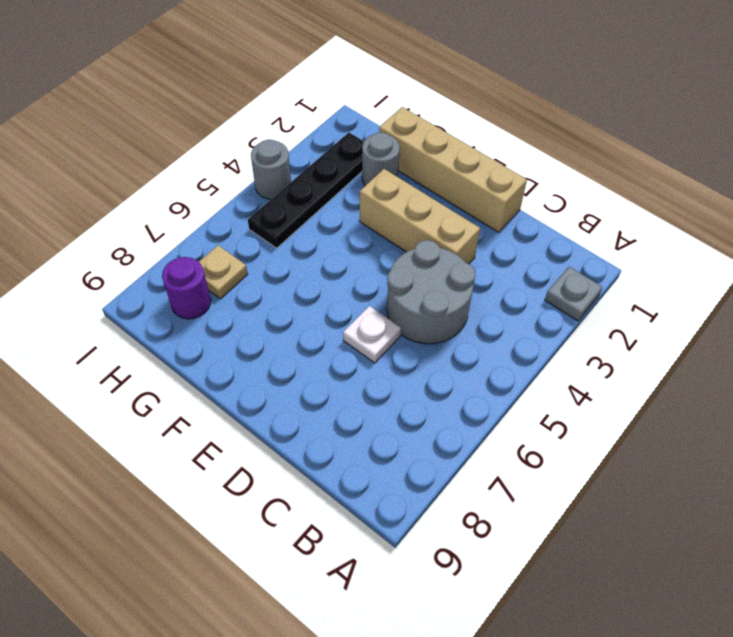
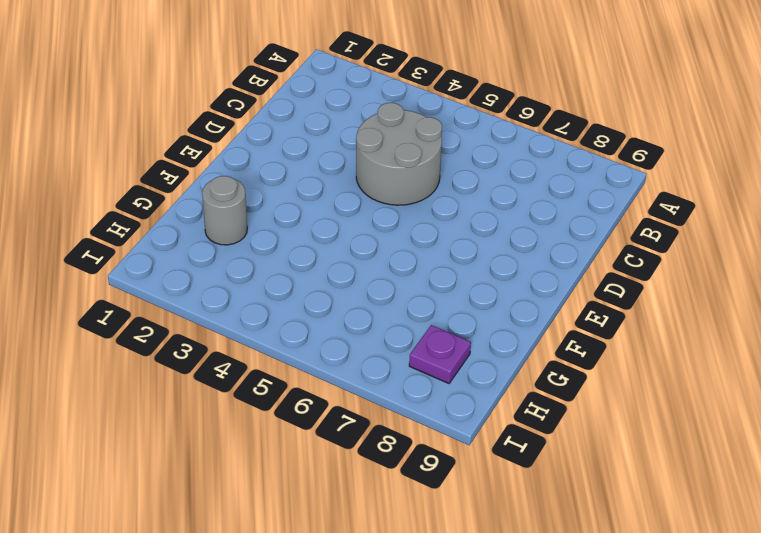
purple 1x1 plate [409,325,471,383] -> purple 1x1 round brick [162,257,211,319]
none -> grey 1x1 plate [545,267,602,321]
none -> tan 1x4 brick [379,107,527,232]

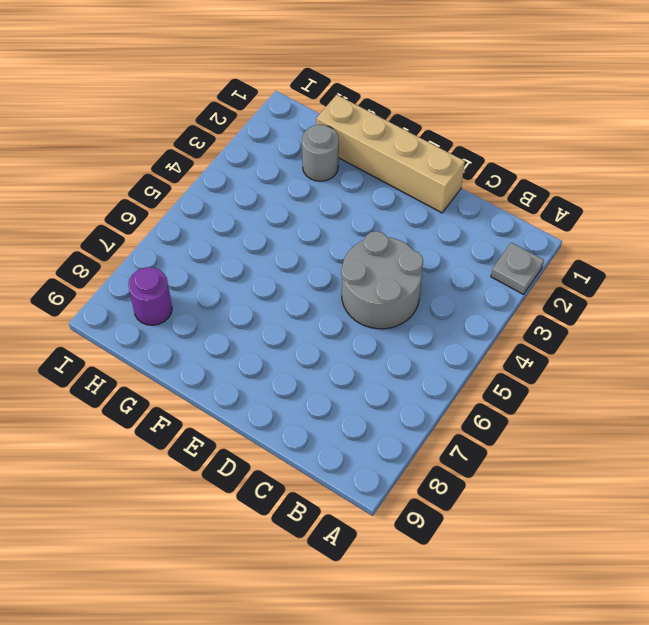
none -> tan 1x3 brick [360,169,480,264]
none -> white 1x1 plate [343,306,401,363]

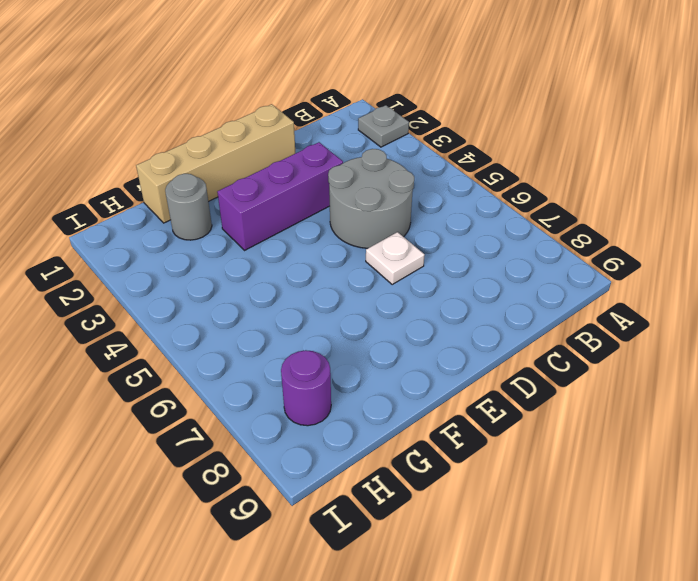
purple 1x3 brick [217,142,343,250] -> tan 1x3 brick [360,169,480,264]
none -> black 1x4 plate [248,132,364,248]
none -> tan 1x1 plate [199,245,248,299]

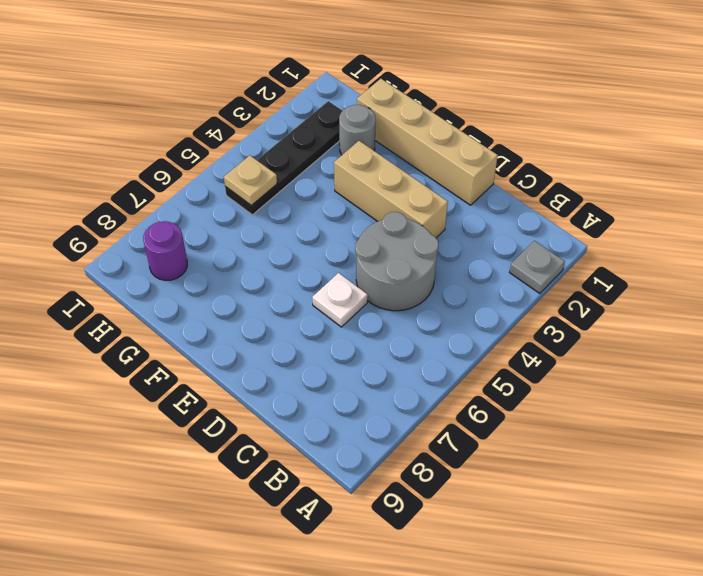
tan 1x1 plate [224,156,277,206] -> tan 1x1 plate moved to [199,245,248,299]
none -> grey 1x1 round brick [251,140,291,199]

